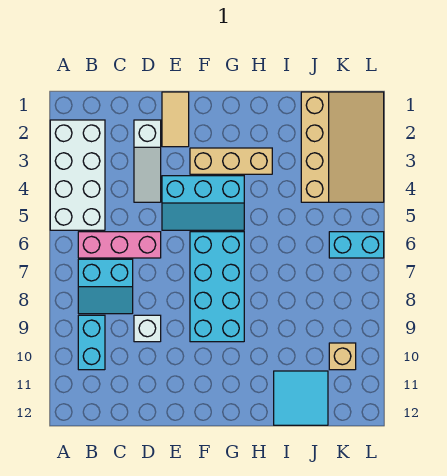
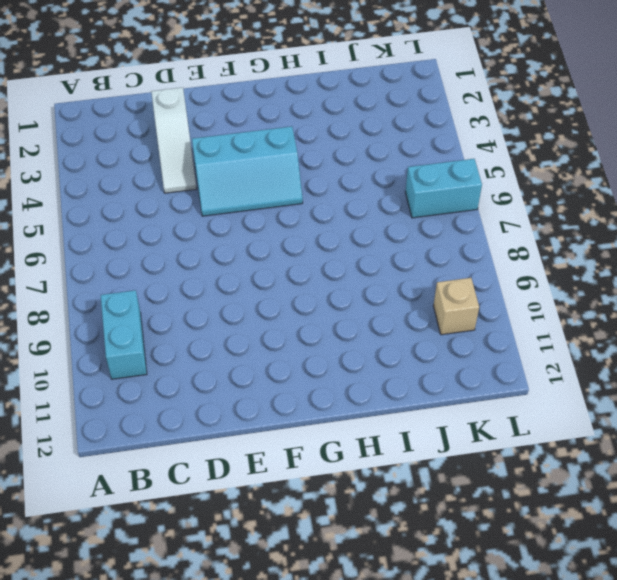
none -> white 2x4 brick [50,120,105,230]
none -> pink 1x3 brick [78,232,161,258]
none -> cyan 2x2 slope [78,259,133,314]

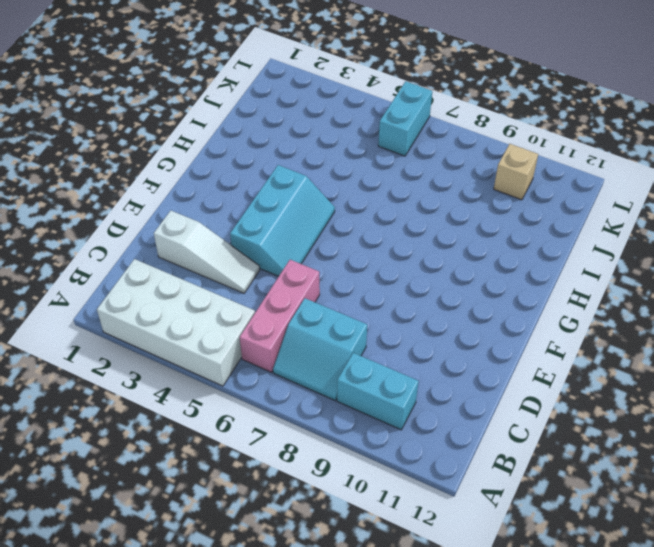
cyan 2x2 slope [273,298,367,401] -> cyan 2x2 slope turned to [78,259,133,314]
none -> white 1x1 brick [134,315,161,342]
none -> tan 1x2 tile [162,92,189,147]
none -> tan 1x3 brick [190,148,272,174]

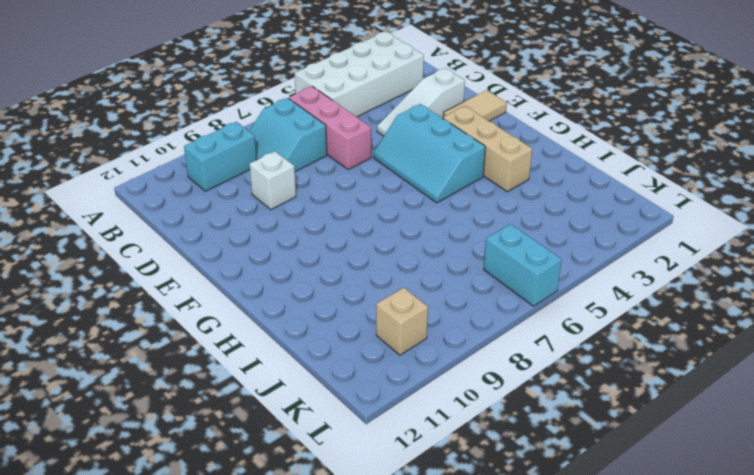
none -> cyan 2x4 brick [190,232,244,342]
none -> cyan 2x2 tile [274,371,328,425]
none -> tan 3x4 slope [301,92,384,202]

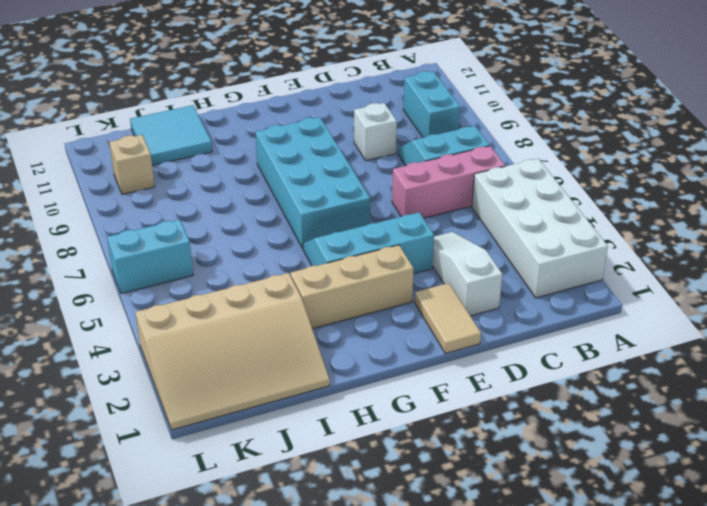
tan 3x4 slope [135,273,330,430] -> tan 3x4 slope turned to [301,92,384,202]

